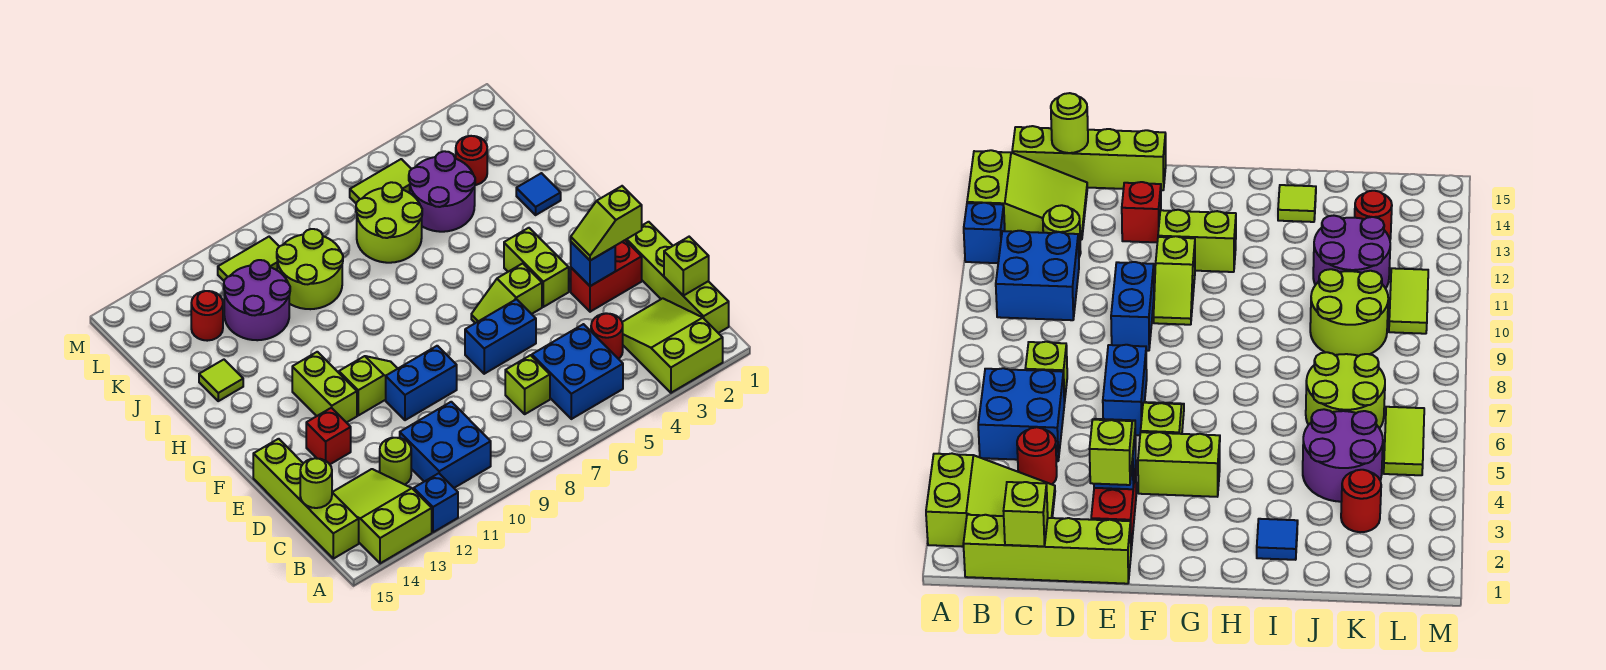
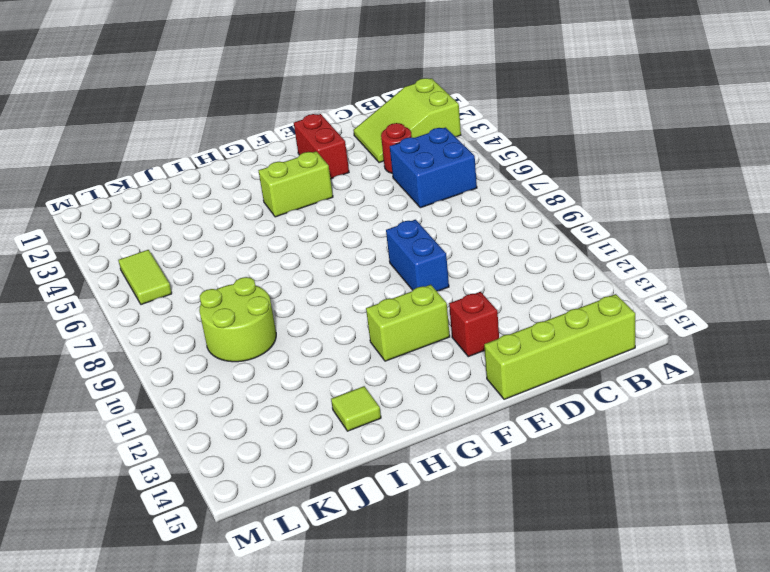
none -> blue 1x1 brick [414,473,458,532]
none -> lime 2x3 slope [332,469,432,563]
none -> lime 1x4 brick [626,222,729,333]
none -> blue 2x2 brick [400,402,491,488]

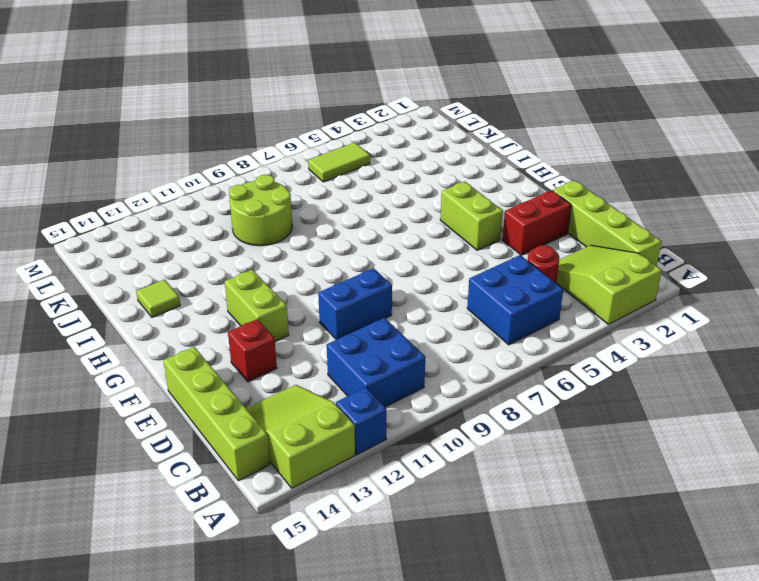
none -> lime 1x1 brick [505,355,550,414]
none -> lime 1x1 round brick [380,438,411,485]
none -> blue 1x2 brick [465,299,536,374]
none -> lime 1x2 slope [471,263,542,323]

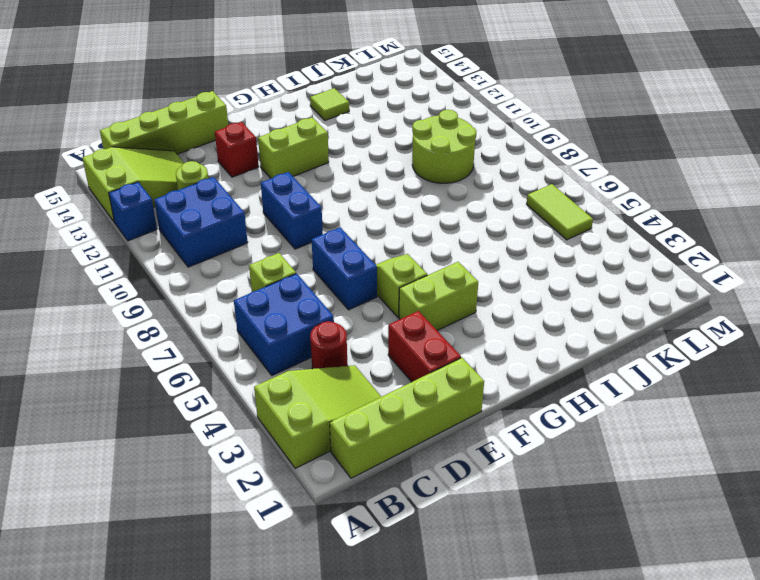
none -> lime 1x2 slope [339,356,398,415]
none -> blue 1x1 tile [516,173,561,215]
none -> purple 2x2 round brick [409,151,475,232]
none -> lime 2x2 round brick [356,182,422,263]

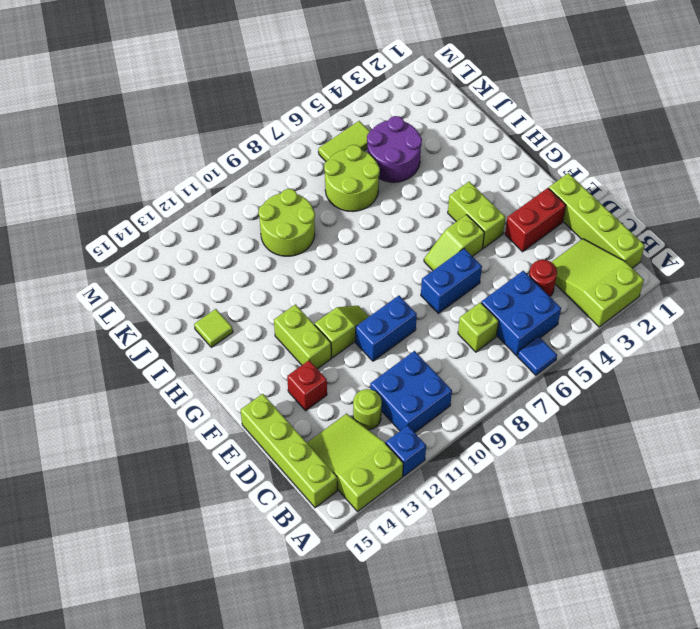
blue 1x1 tile [517,336,557,375] -> blue 1x1 tile moved to [516,173,561,215]
none -> purple 2x2 round brick [224,260,290,340]
none -> red 1x1 round brick [456,136,487,185]
none -> red 1x1 round brick [191,291,223,341]
none -> lime 1x2 tile [218,237,279,281]

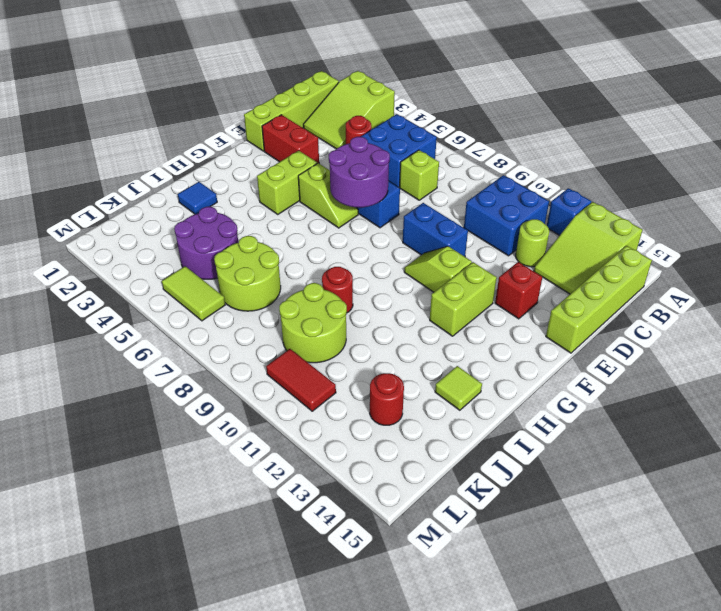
purple 2x2 round brick [329,137,390,207] -> purple 2x2 round brick moved to [224,260,290,340]
red 1x1 round brick [322,267,353,313] -> red 1x1 round brick moved to [456,136,487,185]
red 1x2 tile [266,349,336,411] -> lime 1x2 tile [218,237,279,281]
none -> lime 1x1 brick [664,237,709,296]
none -> lime 1x1 round brick [300,458,332,508]
none -> blue 1x1 brick [571,242,615,286]
none -> lime 1x2 slope [571,186,642,260]

